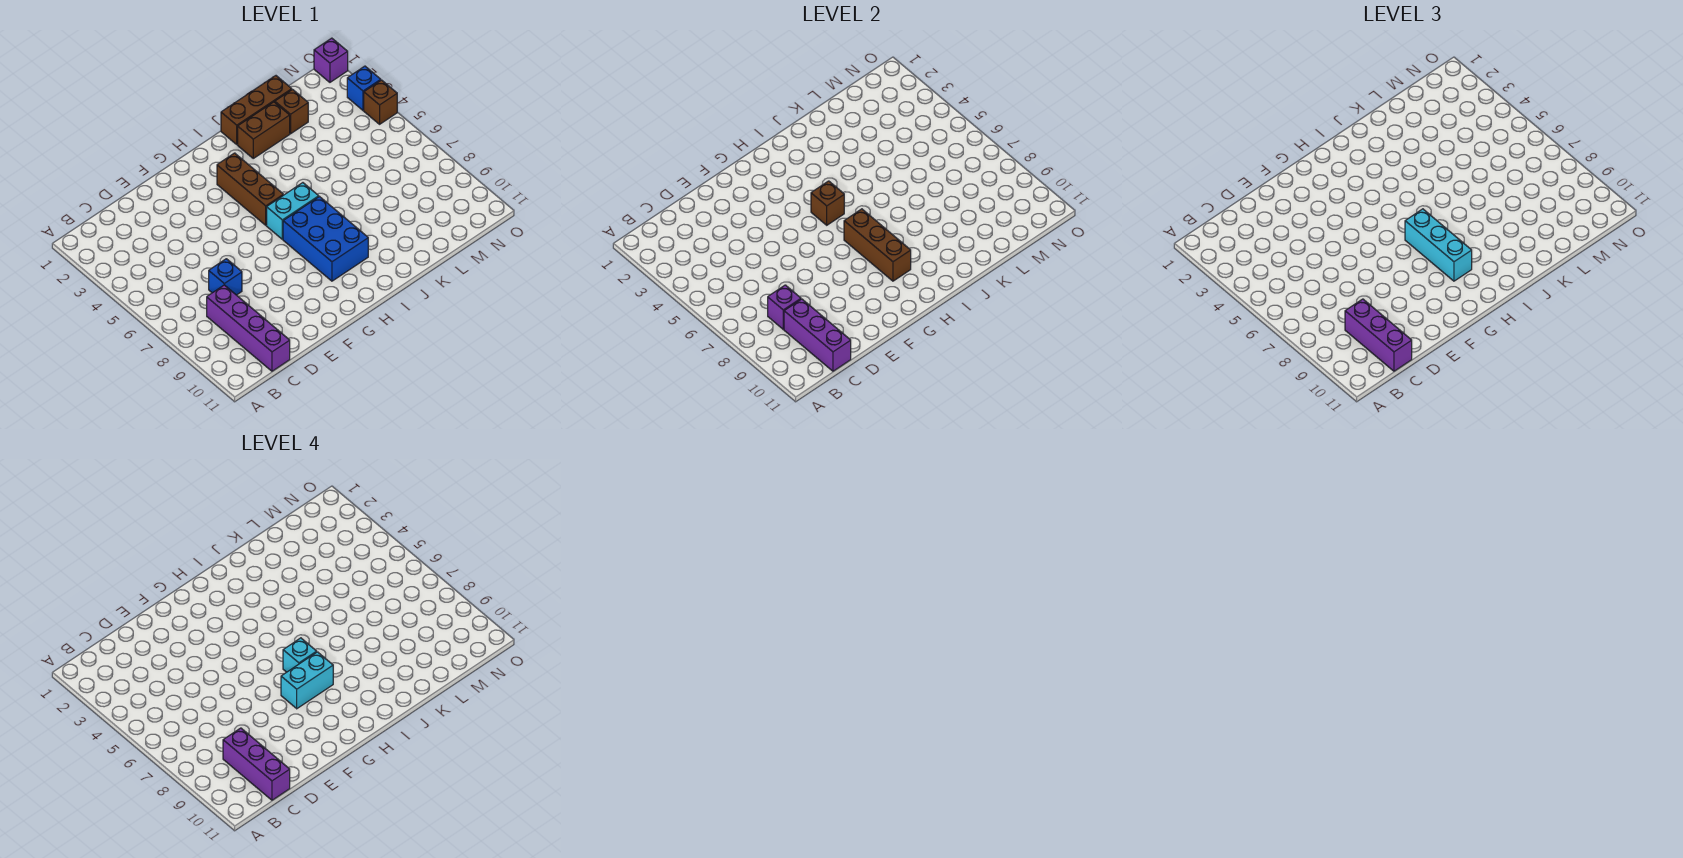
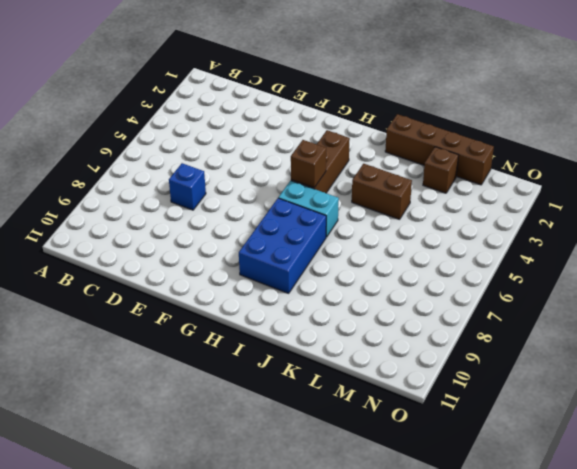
brown 1x4 brick [385,114,494,185] -> brown 1x3 brick [221,76,292,144]
brown 1x2 brick [352,164,412,219] -> brown 1x2 brick moved to [238,102,290,158]
none -> purple 1x4 brick [207,285,290,371]
none -> purple 1x1 brick [314,38,348,82]
none -> blue 1x1 brick [347,66,381,110]

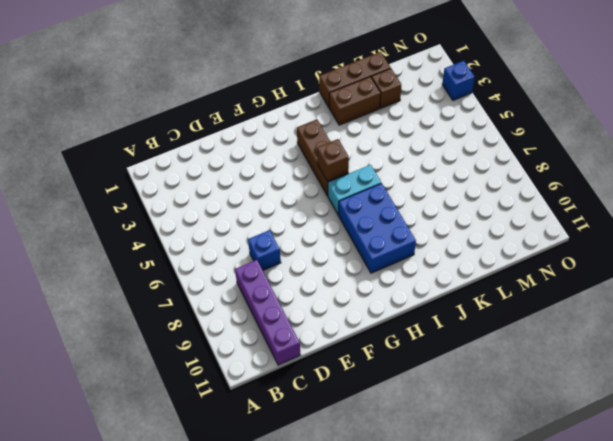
none -> purple 1x1 brick [314,38,348,82]
none -> brown 1x1 brick [364,80,397,124]
none -> purple 1x1 brick [768,285,801,329]

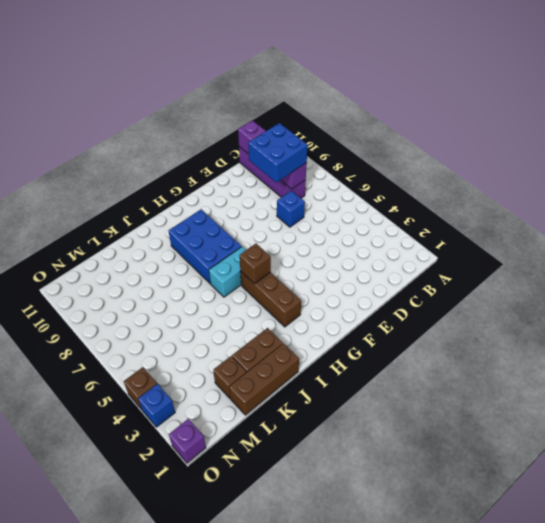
blue 2x2 brick [248,123,308,182] -> purple 1x3 brick [1345,299,1412,371]
none -> brown 1x3 brick [844,209,911,281]
none -> cyan 1x3 brick [1405,209,1472,281]
none -> purple 1x3 brick [223,728,290,800]

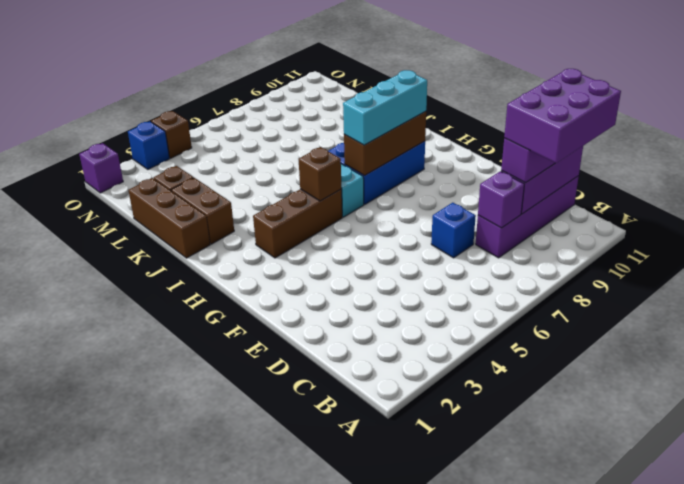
purple 2x3 brick [504,69,621,163] -> purple 1x3 brick [223,728,290,800]
none -> cyan 1x2 brick [281,652,333,709]
none -> cyan 1x1 brick [283,638,317,672]

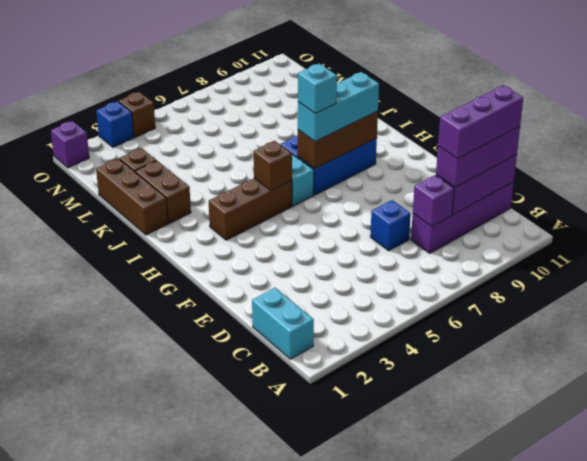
cyan 1x2 brick [252,288,314,359] -> cyan 1x2 brick moved to [281,652,333,709]

